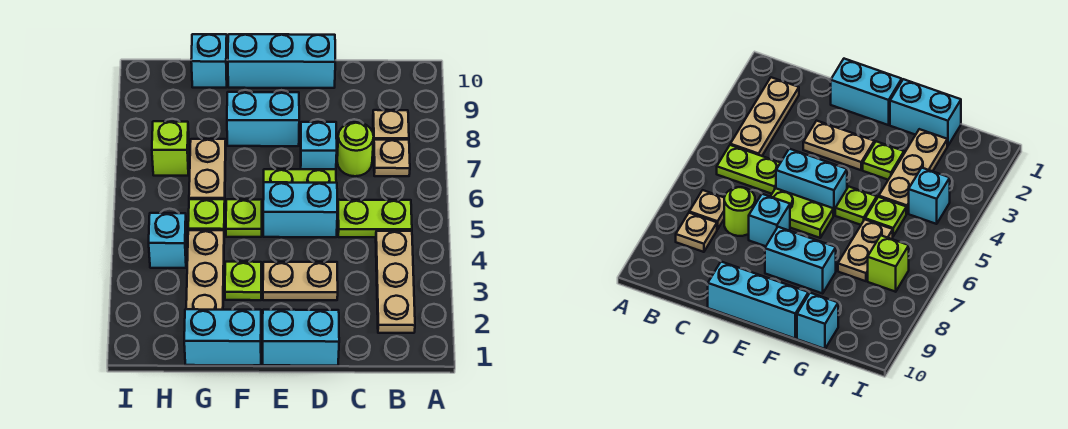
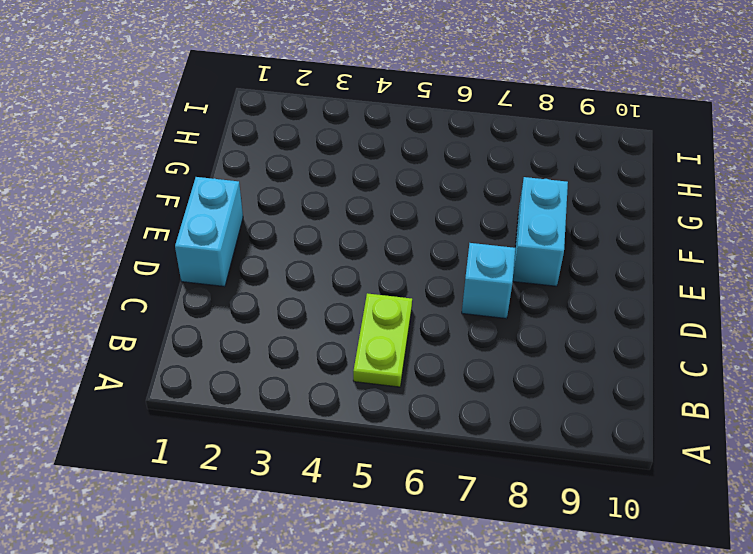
none -> tan 1x3 plate [376,231,415,333]
none -> tan 1x1 plate [374,140,410,176]
none -> tan 1x1 plate [373,110,409,142]

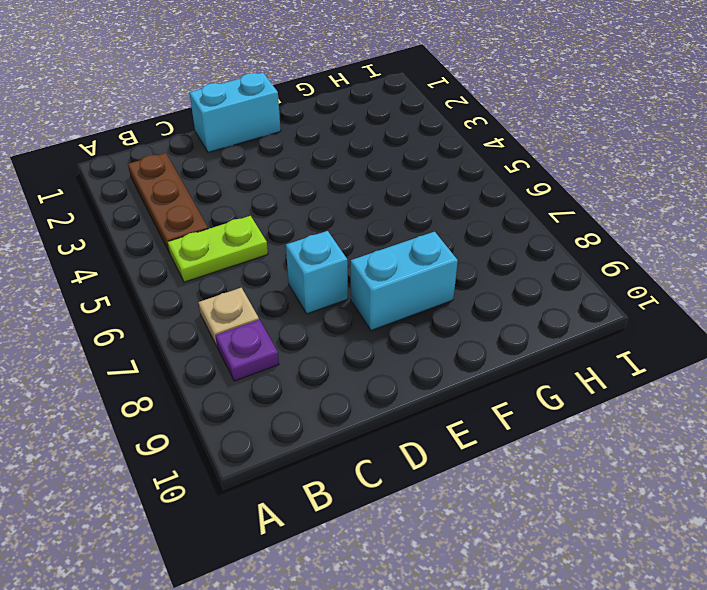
brown 1x3 plate [128,153,208,253] -> tan 1x3 plate [376,231,415,333]
purple 1x1 plate [215,320,279,381] -> tan 1x1 plate [373,110,409,142]
none -> lime 1x1 round brick [337,122,374,176]
none -> tan 1x2 plate [263,262,338,300]
none -> cyan 1x2 brick [263,182,337,237]

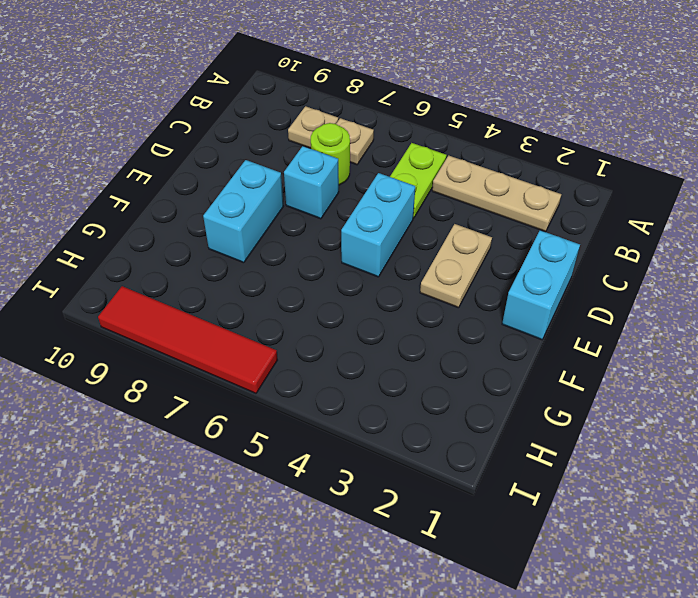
red 1x4 tile [98,286,277,393] -> none
none -> lime 1x2 plate [264,169,336,183]
none -> cyan 1x3 brick [228,34,335,88]
none -> cyan 1x2 brick [184,309,261,365]

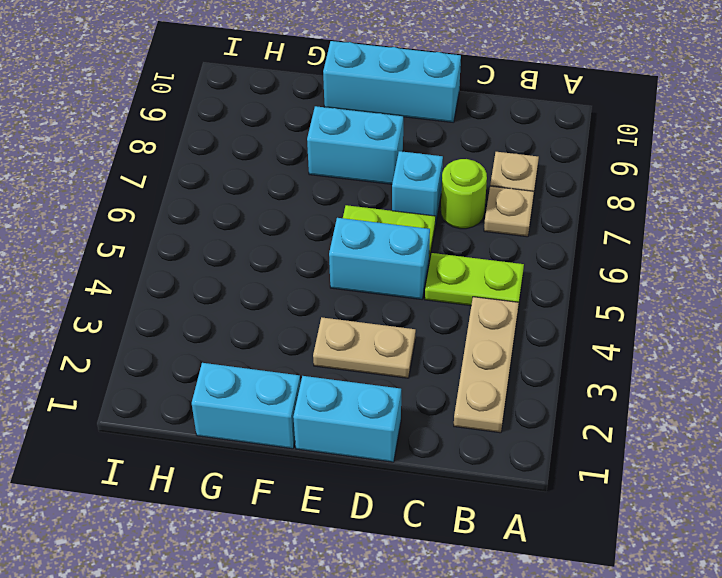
none -> lime 1x1 plate [225,262,261,300]
none -> lime 1x1 plate [226,199,262,237]
none -> tan 1x3 plate [186,230,224,310]

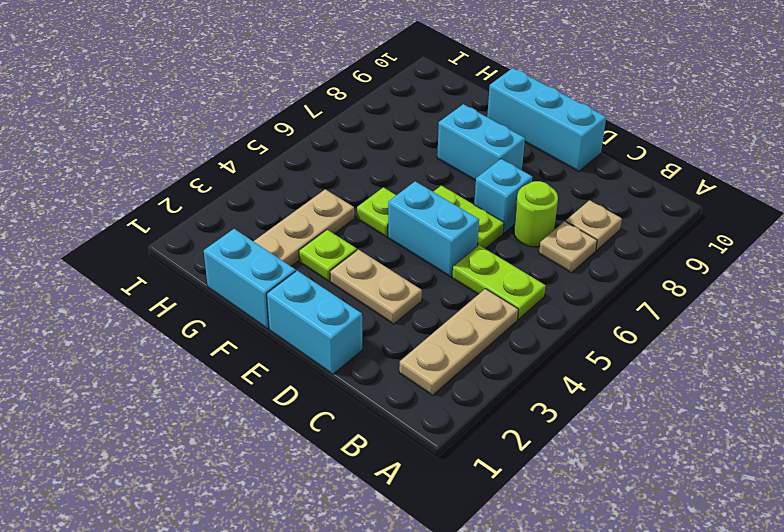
none -> lime 1x1 plate [188,199,225,230]
none -> tan 1x2 plate [189,139,226,199]
none -> cyan 1x1 brick [191,34,227,88]

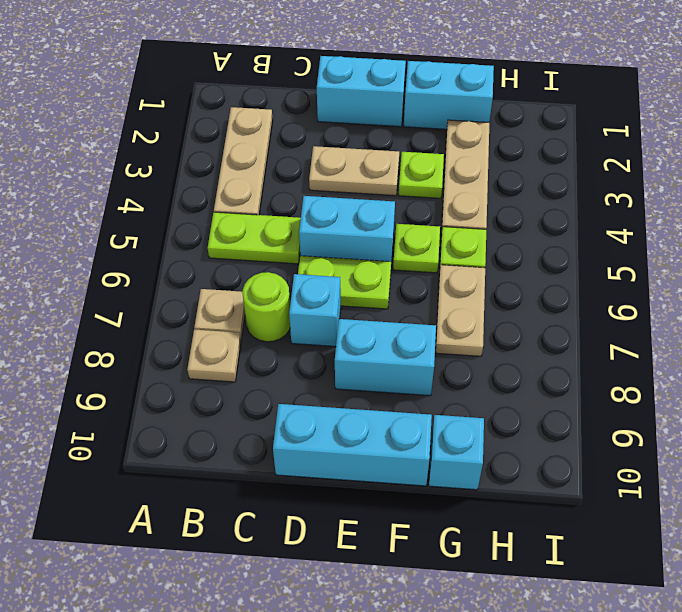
none -> cyan 1x1 brick [149,213,187,268]
none -> lime 1x1 brick [152,121,189,176]

